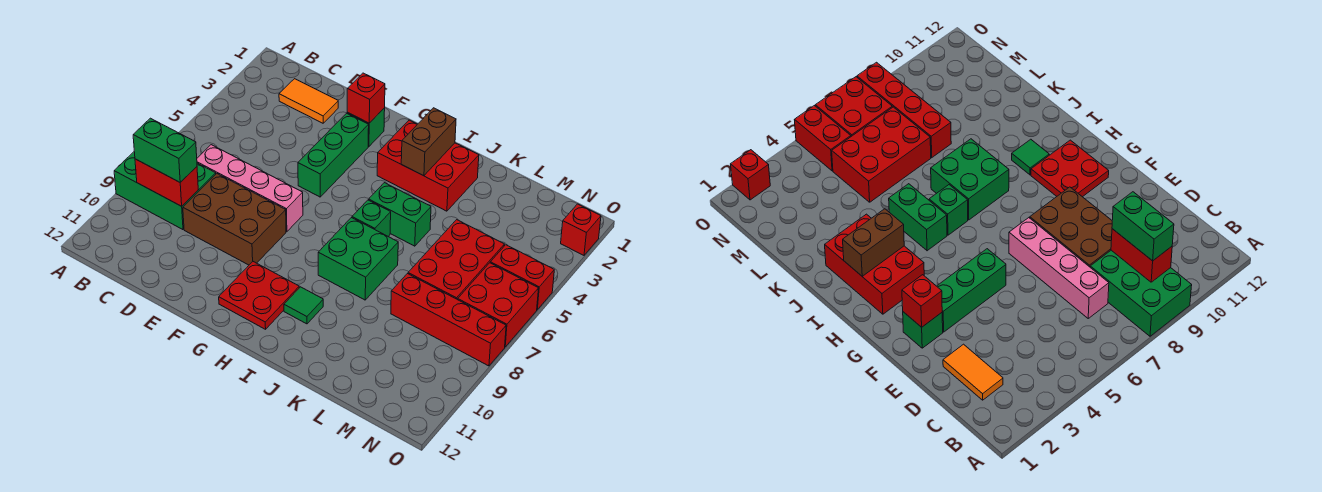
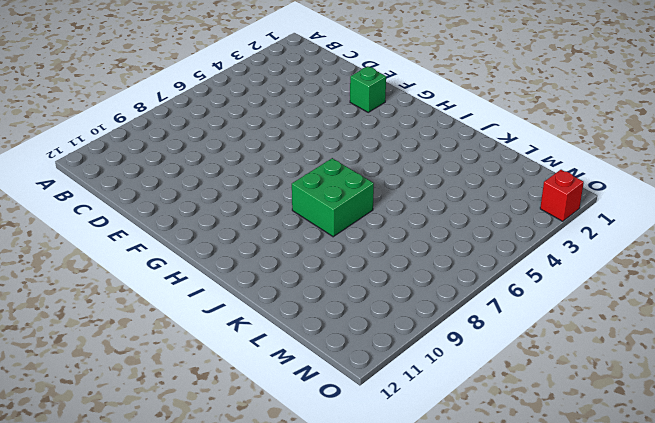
none -> green 2x3 brick [114,152,216,230]
none -> orange 1x2 tile [279,79,338,123]
none -> pink 1x4 brick [197,145,303,232]

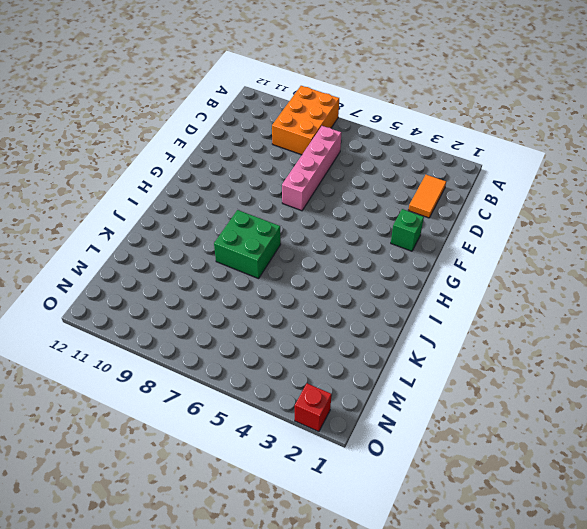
orange 2x3 brick [272,86,339,155] -> green 2x3 brick [114,152,216,230]
none -> brown 2x3 brick [183,174,286,265]
none -> green 1x3 brick [298,113,369,197]
none -> red 2x2 plate [219,262,299,329]

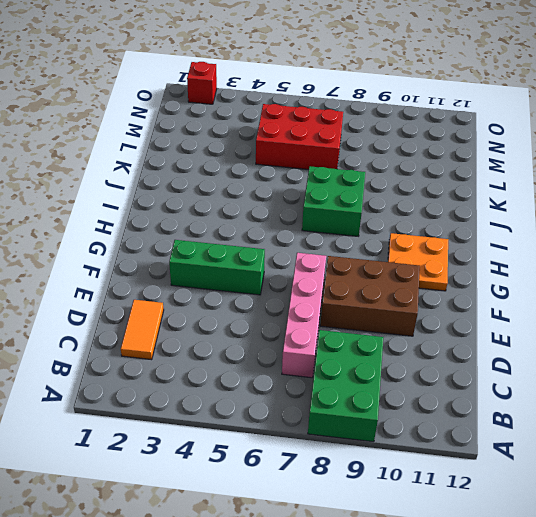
brown 2x3 brick [320,256,420,336] -> brown 2x3 brick turned to [183,174,286,265]
orange 2x2 plate [388,233,448,291] -> red 2x2 plate [219,262,299,329]
none -> green 1x1 brick [347,108,385,147]
none -> red 2x3 brick [377,120,479,211]
none -> green 1x2 brick [369,183,431,246]

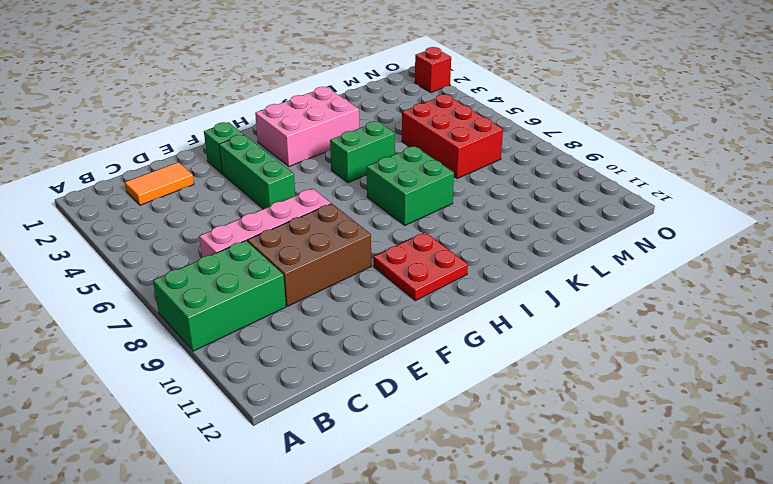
pink 2x3 brick [255,87,359,166] -> red 2x3 brick [377,120,479,211]
none -> green 1x1 brick [352,200,391,237]
none -> green 1x1 tile [284,287,323,324]
none -> red 1x4 brick [391,274,506,366]

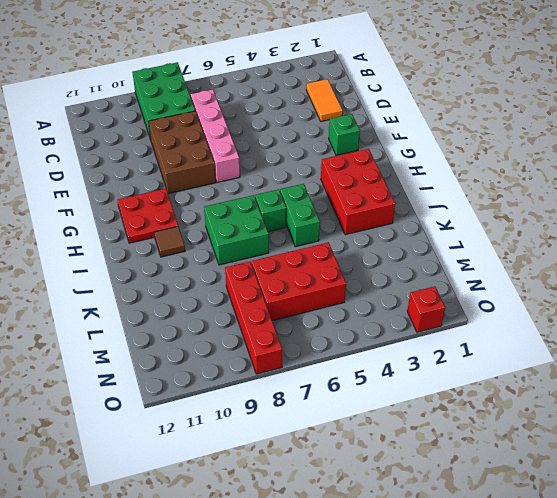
brown 1x1 tile [154,226,185,257] -> green 1x1 tile [284,287,323,324]
none -> green 1x3 brick [298,113,369,197]
none -> red 1x2 brick [490,245,554,310]
none -> red 2x2 brick [458,263,539,347]

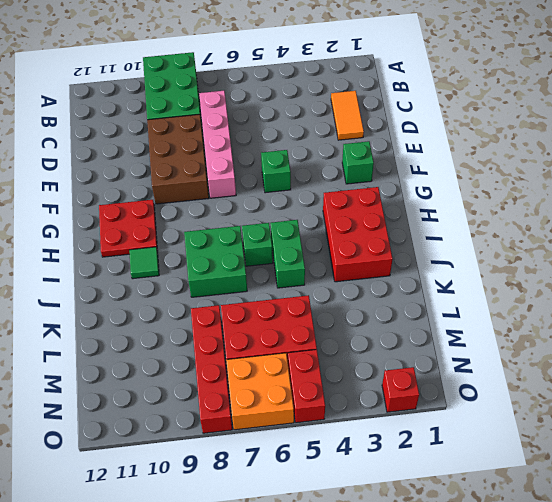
green 1x1 brick [261,150,291,193] -> green 1x3 brick [298,113,369,197]
orange 2x2 brick [226,353,294,430] -> red 2x2 brick [458,263,539,347]
none -> red 1x2 brick [135,159,198,206]
none -> red 1x1 brick [347,73,385,123]
none -> brown 1x2 brick [401,108,456,176]

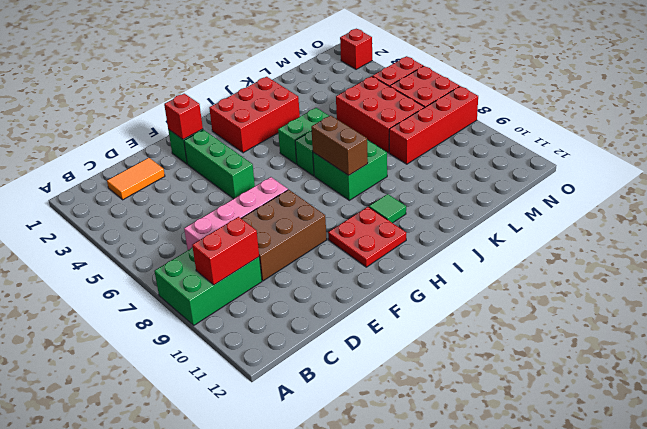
brown 1x2 brick [311,115,368,175] -> brown 1x2 brick moved to [401,108,456,176]
none -> green 1x2 brick [133,118,197,182]

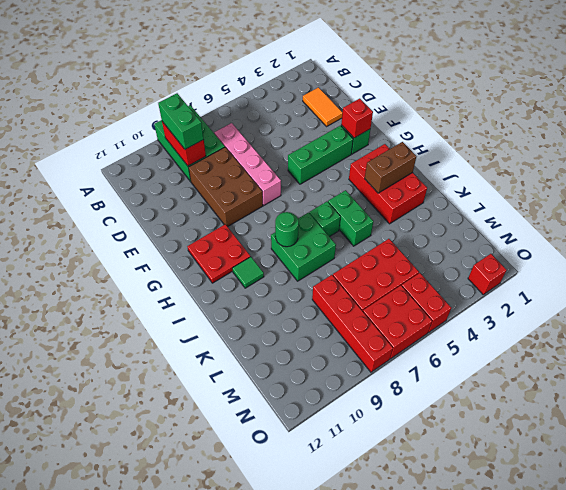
green 1x1 round brick [275,212,299,247] -> none

